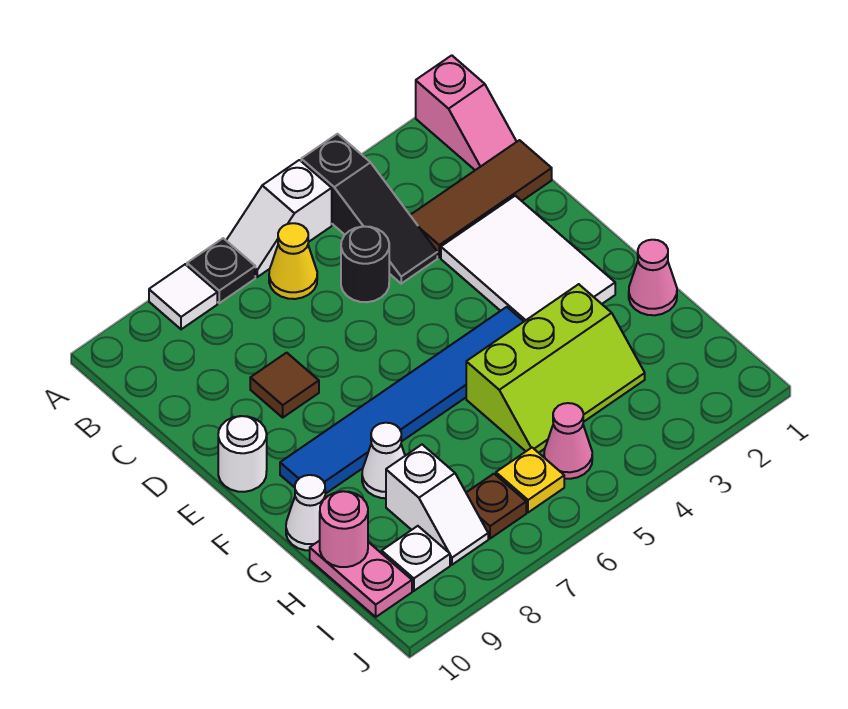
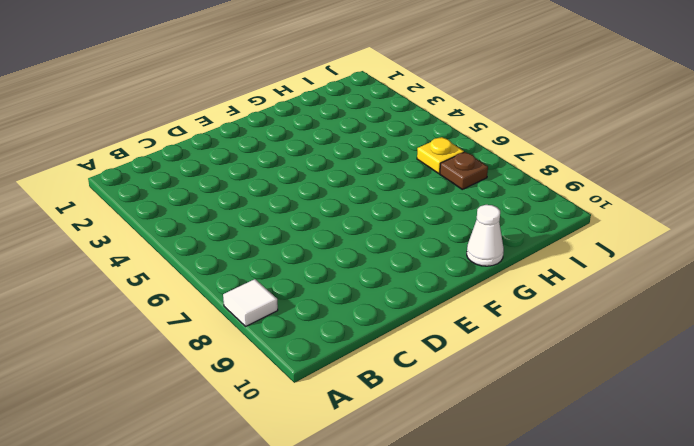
none -> pink 1x2 slope [416,55,517,170]
none -> black 1x3 slope [301,134,437,284]
none -> white 1x2 slope [226,160,332,277]

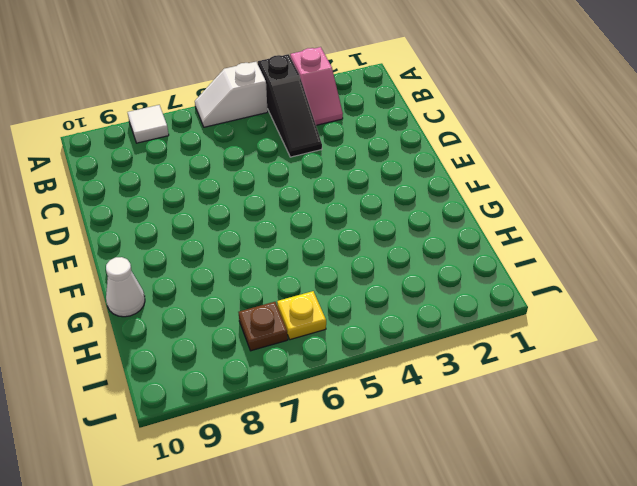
pink 1x2 slope [290,47,343,125] -> pink 1x2 slope moved to [416,55,517,170]
none -> black 1x1 plate [187,238,255,303]
none -> yellow 1x1 cone [269,223,317,299]
none -> brown 1x3 tile [410,140,552,257]

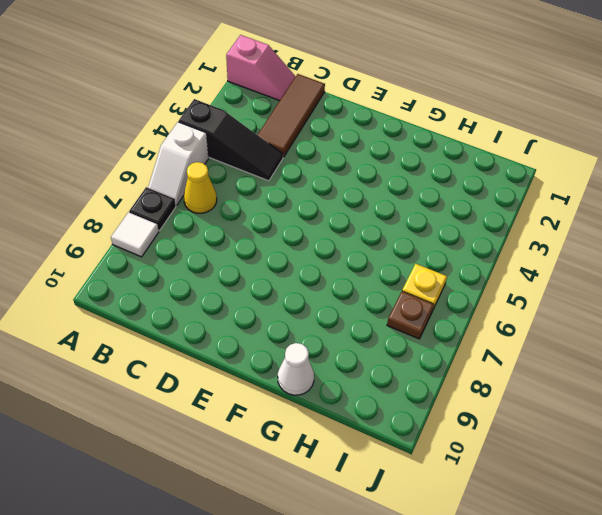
none -> black 1x1 round brick [341,226,389,302]
none -> white 2x3 tile [441,196,615,321]
none -> brown 1x1 tile [250,353,319,417]

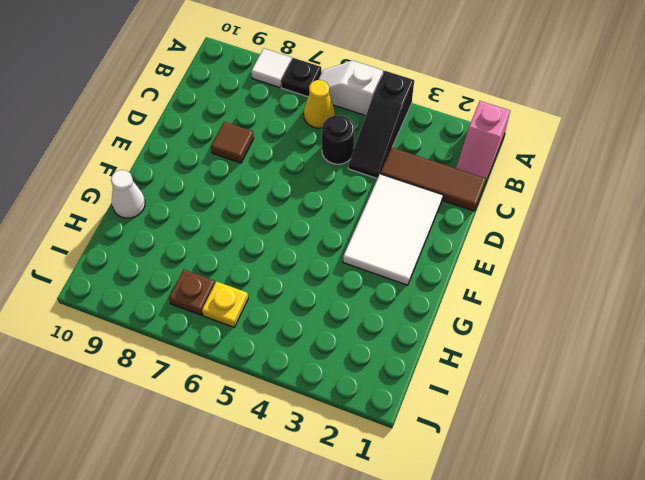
none -> white 1x1 round brick [218,416,267,492]
none -> blue 1x6 tile [280,307,524,494]
none -> pink 1x1 cone [629,240,677,315]

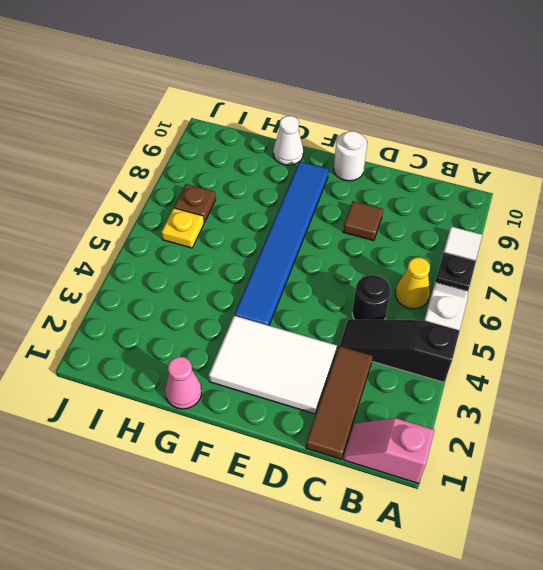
none -> lime 2x3 slope [466,284,645,453]
none -> white 1x1 cone [362,423,405,498]
none -> white 1x2 slope [386,445,488,565]

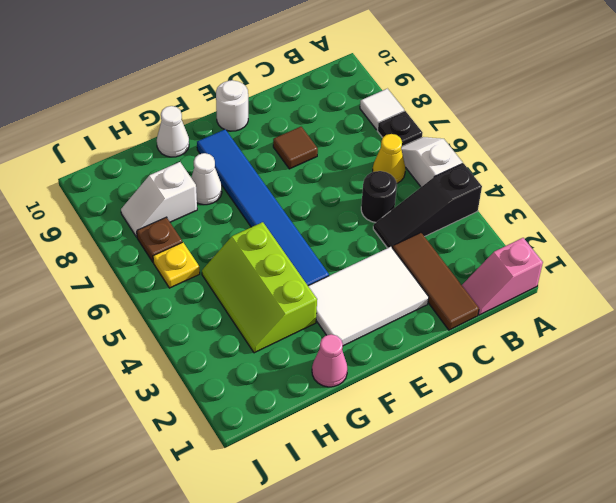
none -> pink 1x2 plate [310,541,412,617]
none -> pink 1x1 cone [544,403,592,479]
none -> white 1x1 plate [382,526,450,591]

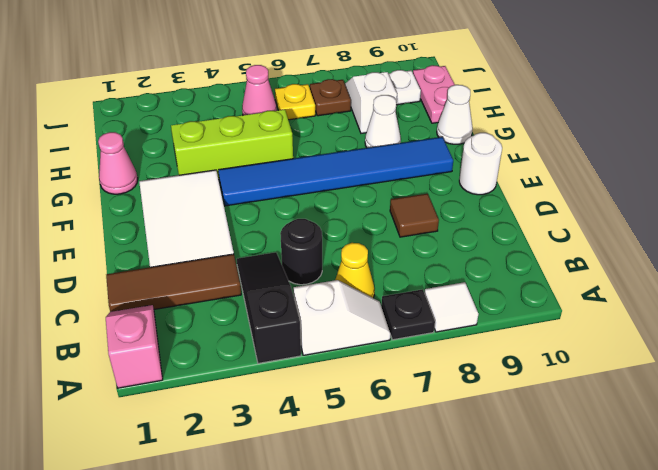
none -> pink 1x1 round brick [320,491,368,567]

